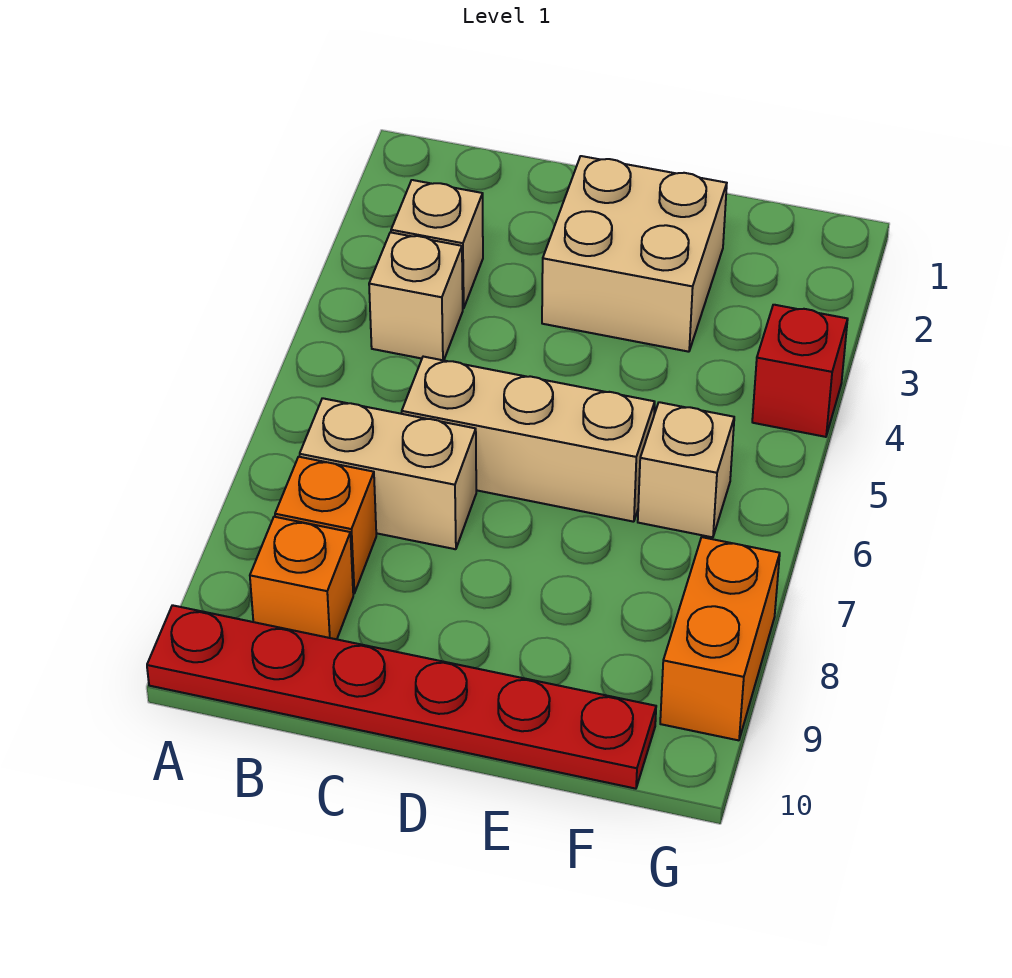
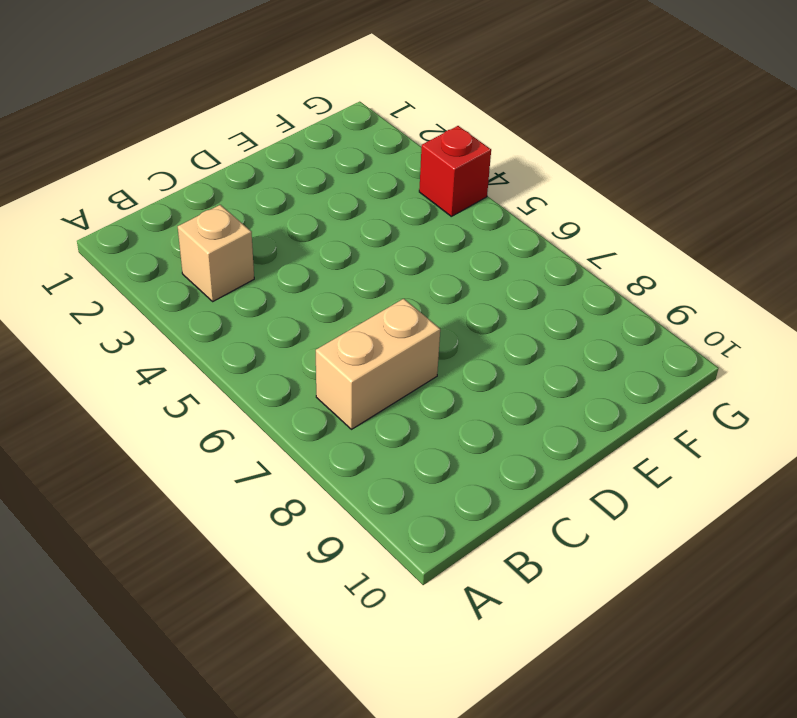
none -> red 1x6 plate [147,605,656,789]
none -> tan 1x1 brick [369,232,463,360]

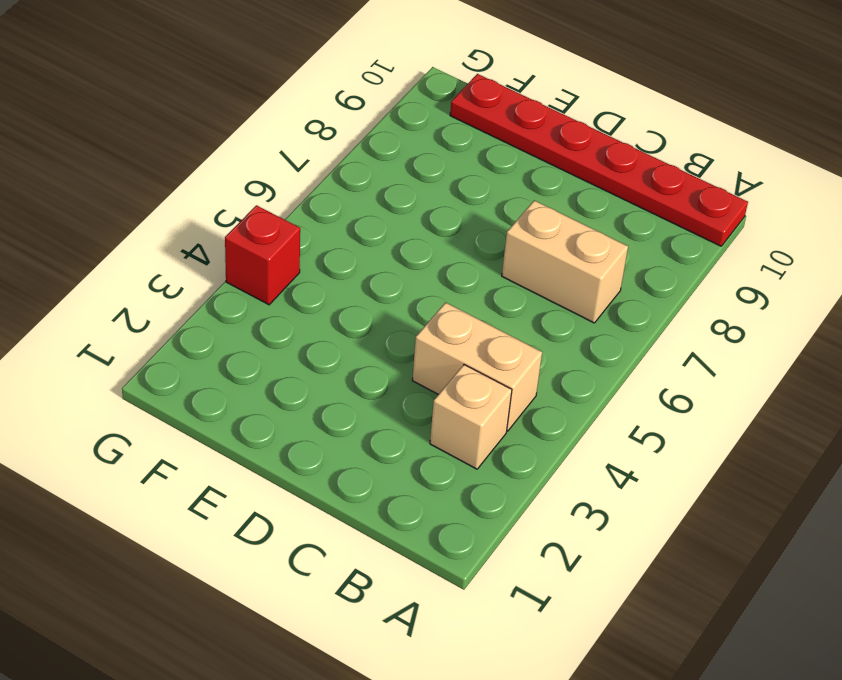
tan 1x2 brick [412,303,542,431] -> tan 1x1 brick [369,232,463,360]
none -> orange 1x1 brick [275,457,376,593]
none -> orange 1x1 brick [250,517,353,639]

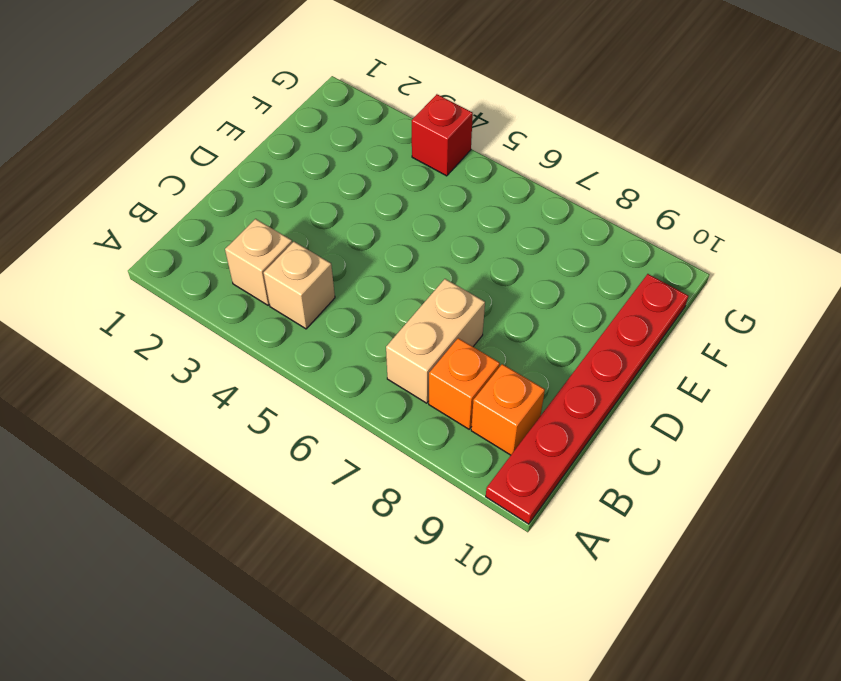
none -> tan 1x3 brick [402,357,655,522]
none -> tan 2x2 brick [542,156,727,352]

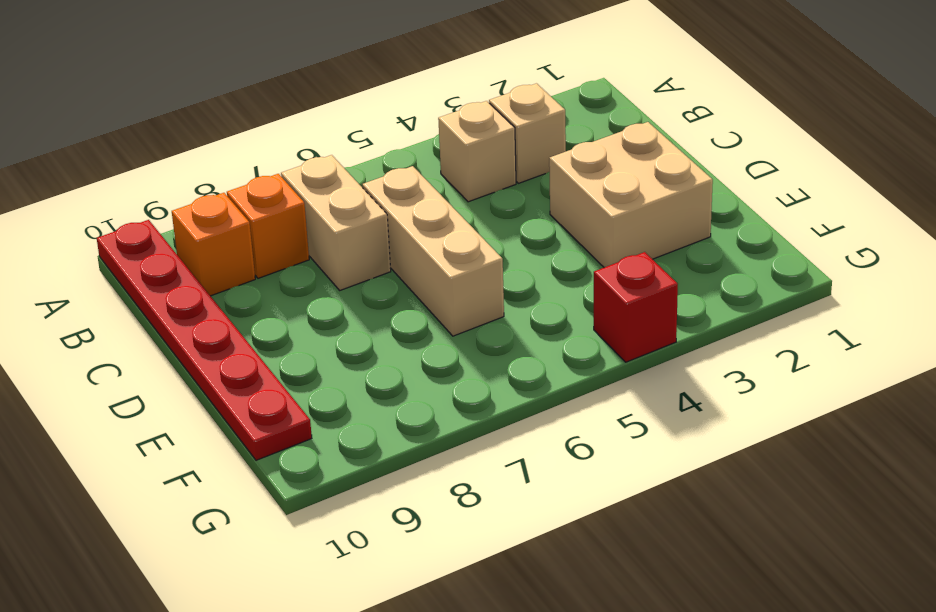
none -> tan 1x1 brick [638,402,734,537]
none -> orange 1x2 brick [660,537,780,740]

